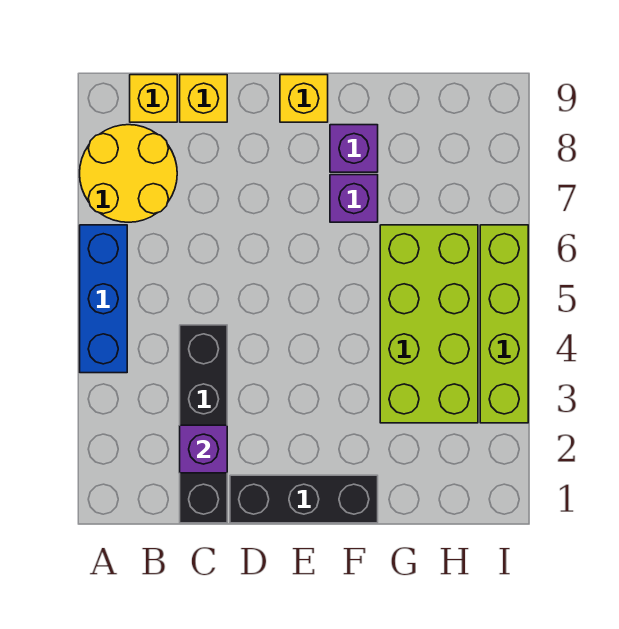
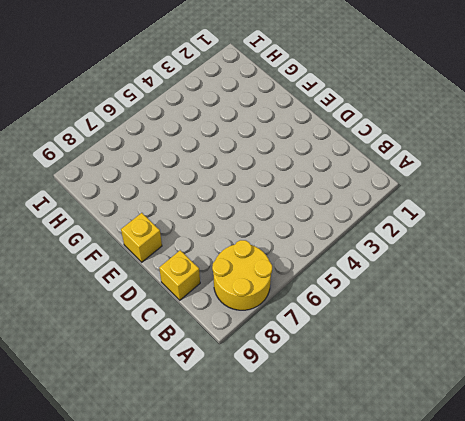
none -> blue 1x3 brick [80,225,127,373]
none -> yellow 1x1 brick [130,75,177,122]
none -> black 1x4 brick [180,325,227,523]

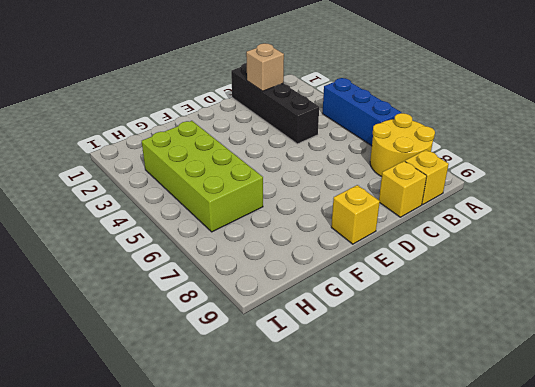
tan 1x1 brick [246,43,284,91] -> purple 1x1 brick [180,425,227,473]
none -> black 1x3 brick [230,475,378,523]
none -> purple 1x1 brick [330,175,378,222]
none -> purple 1x1 brick [330,125,378,172]

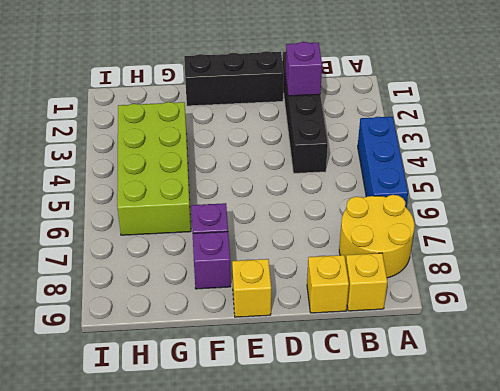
none -> lime 1x4 brick [480,225,528,423]

